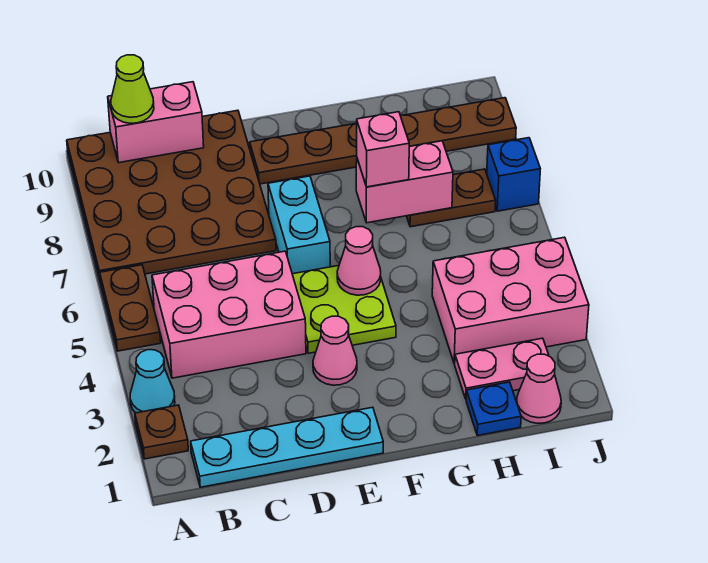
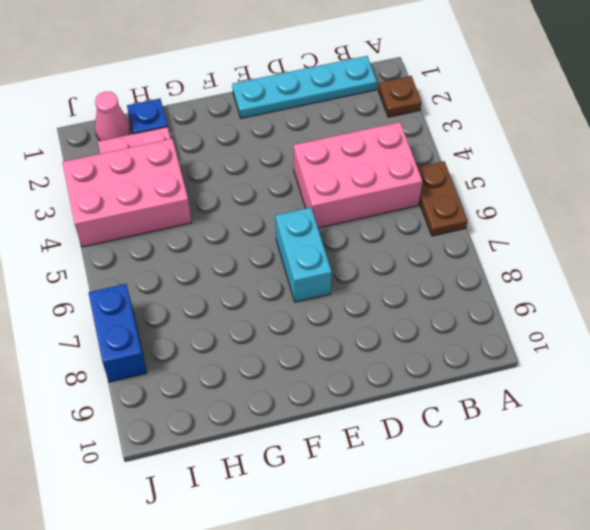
blue 1x2 brick [88,284,147,382] -> blue 1x1 brick [487,138,540,211]
none -> cyan 1x1 cone [130,350,175,413]
none -> brown 4x4 plate [67,110,276,279]
none -> pink 1x1 cone [313,316,357,385]

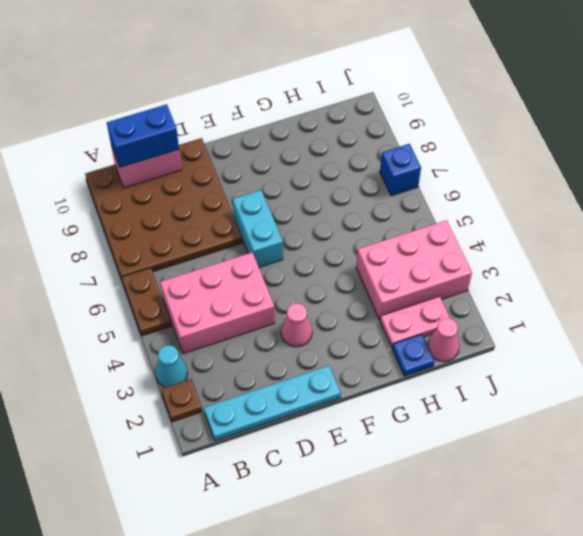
blue 1x2 brick [107,104,179,168] -> lime 1x1 cone [111,55,154,123]
none -> lime 2x2 plate [292,265,396,353]
none -> brown 1x6 plate [250,98,516,184]
none -> brown 1x2 plate [407,169,496,227]

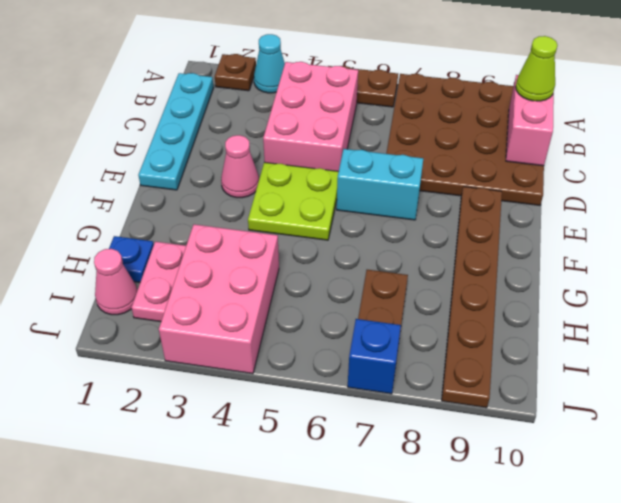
none -> pink 1x1 cone [337,227,381,295]
none -> pink 1x2 brick [356,141,453,223]
none -> pink 1x1 brick [357,112,409,187]

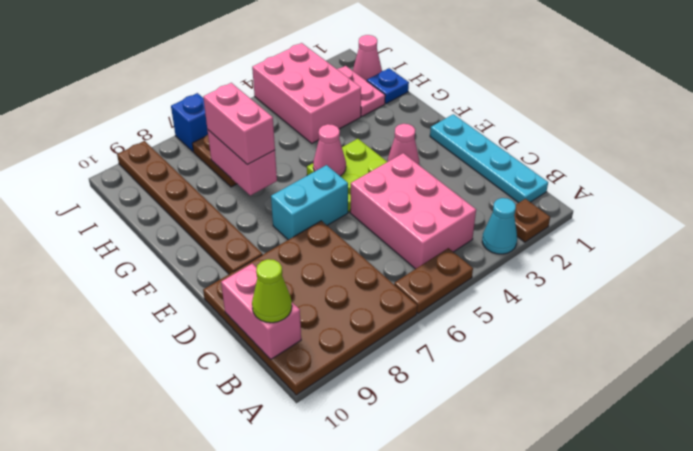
pink 1x2 brick [203,83,275,165] -> pink 1x1 brick [357,112,409,187]

